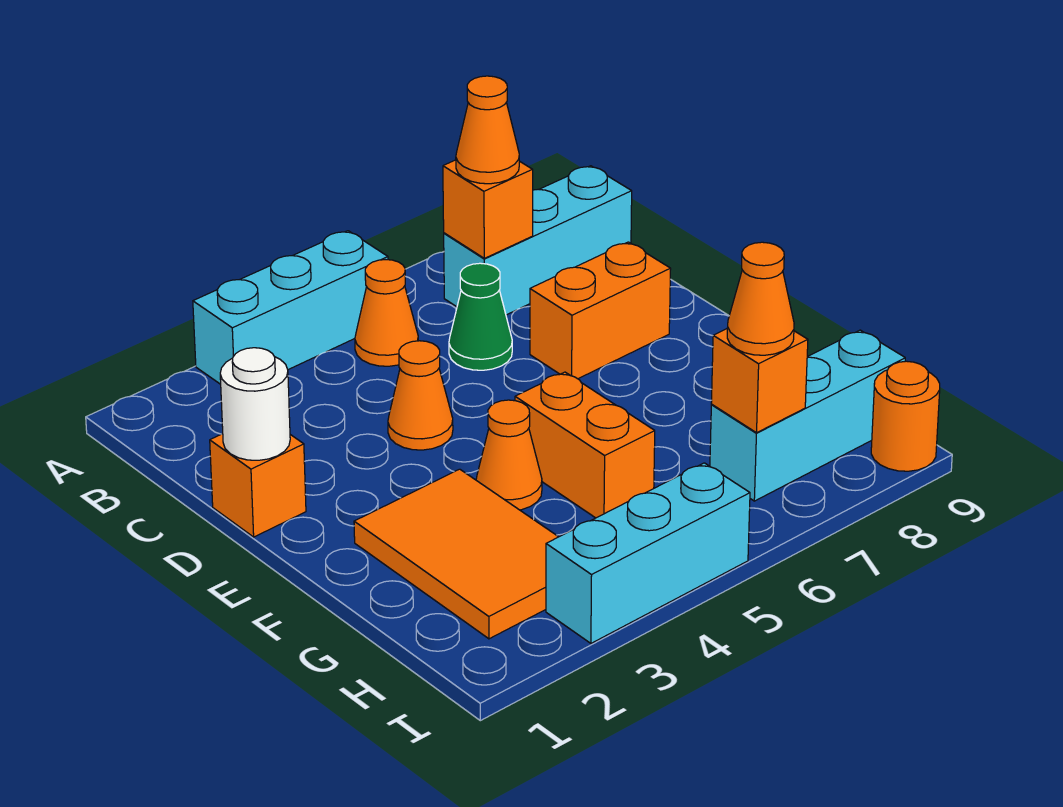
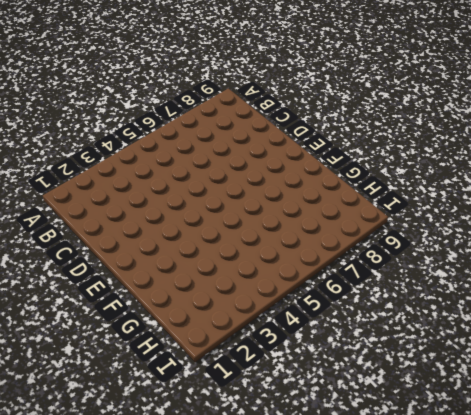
none -> cyan 1x3 brick [193,231,388,384]
none -> orange 1x1 cone [355,260,418,366]
none -> cyan 1x3 brick [444,166,632,315]

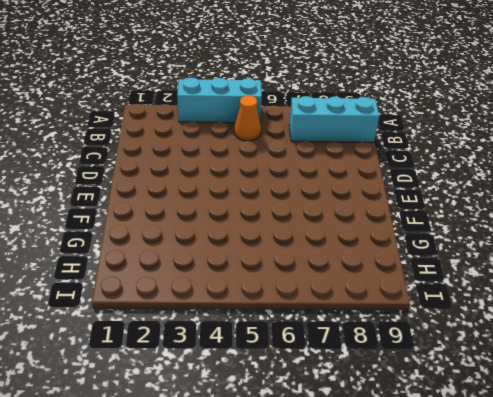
none -> green 1x1 cone [449,263,512,370]
none -> orange 1x1 brick [210,434,306,537]
none -> orange 1x1 cone [388,341,453,450]

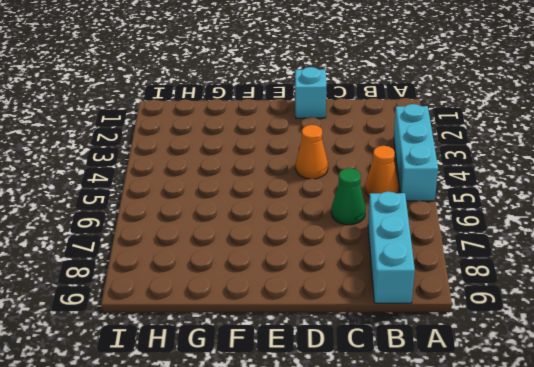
cyan 1x1 brick [295,67,326,118] -> orange 1x1 brick [210,434,306,537]
none -> orange 1x2 brick [530,242,671,379]
none -> orange 2x3 tile [354,469,558,639]
none -> orange 1x1 cone [476,400,542,510]

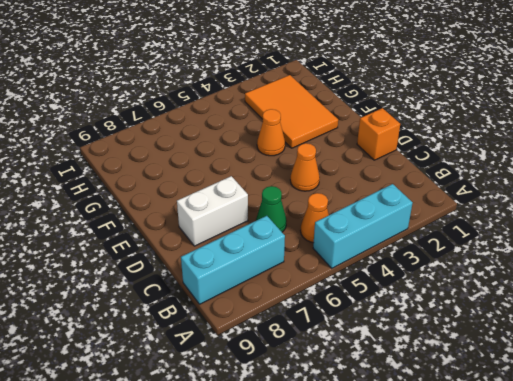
white 1x2 brick [177,176,248,246] -> orange 1x2 brick [530,242,671,379]
none -> orange 1x2 brick [515,372,655,518]
none -> cyan 1x3 brick [710,330,905,501]
none -> cyan 1x3 brick [546,463,750,643]

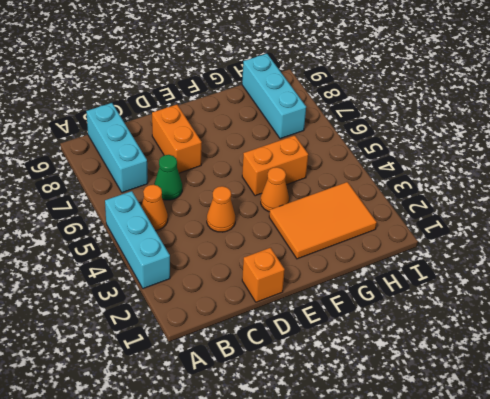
none -> cyan 1x3 brick [546,463,750,643]
none -> orange 1x1 round brick [871,361,940,471]
none -> orange 1x1 brick [443,160,533,258]

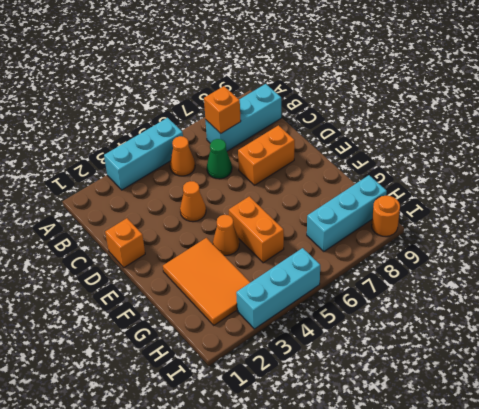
none -> white 1x1 round brick [220,348,290,460]
none -> orange 1x1 brick [711,329,808,433]
none -> orange 1x1 cone [456,76,519,184]

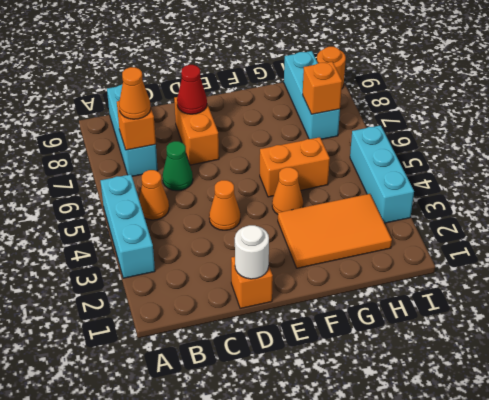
red 1x1 cone [177,65,207,114] -> none
none -> orange 1x1 cone [727,242,794,355]

